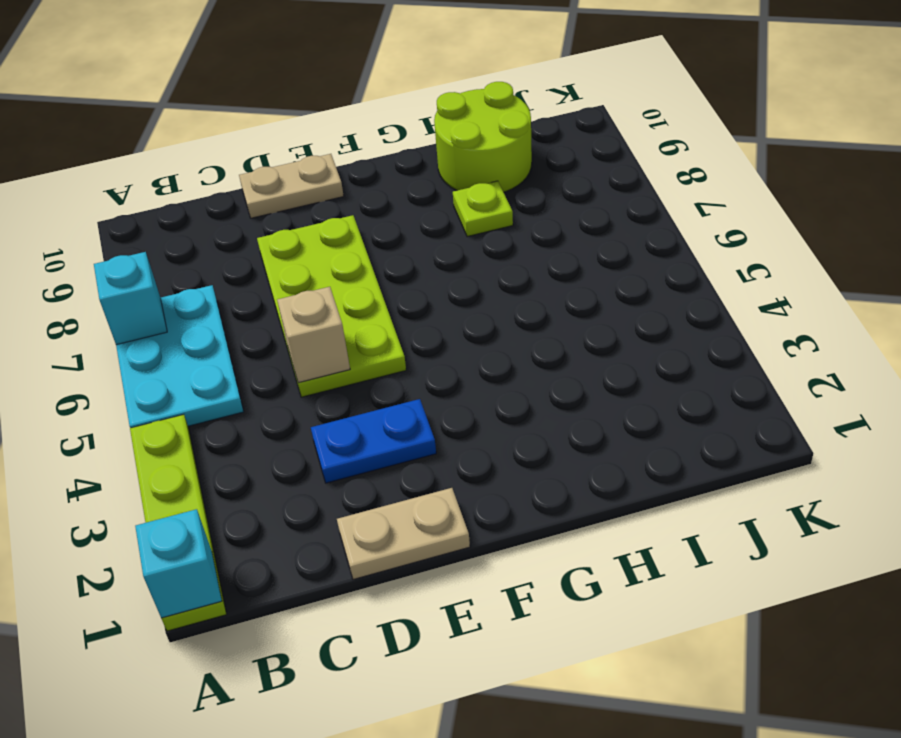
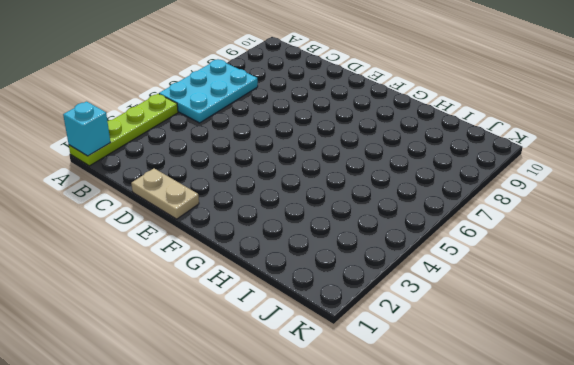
none -> blue 1x2 plate [311,399,436,483]
none -> lime 2x4 plate [257,215,406,397]

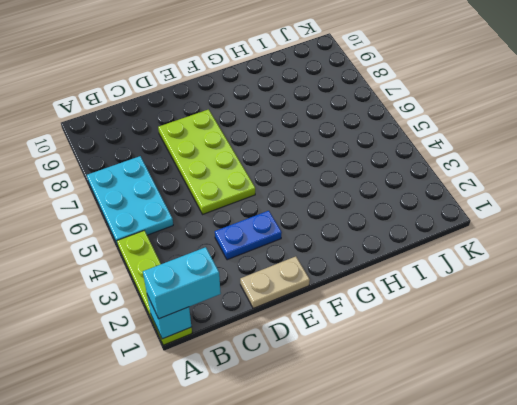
cyan 1x2 brick [143,247,221,319] -> none
none -> tan 1x2 plate [239,154,344,218]
none -> lime 1x1 plate [453,181,513,237]

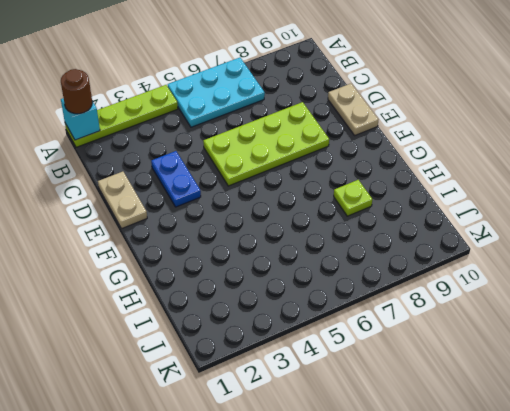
brown 1x1 round brick [61,69,92,114] -> none
none -> lime 2x2 round brick [434,82,532,192]
none -> cyan 1x1 brick [94,252,167,345]

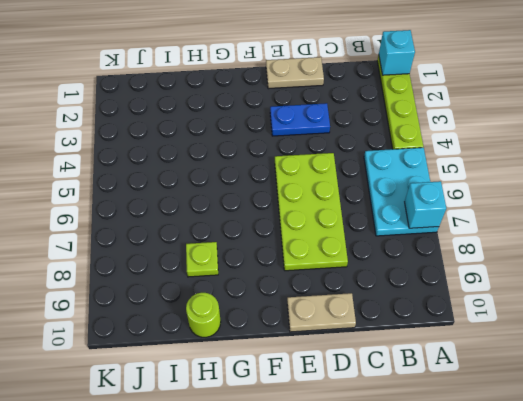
lime 1x1 round brick [186,293,221,337] -> lime 2x2 round brick [434,82,532,192]
none -> tan 1x1 brick [277,287,350,383]

